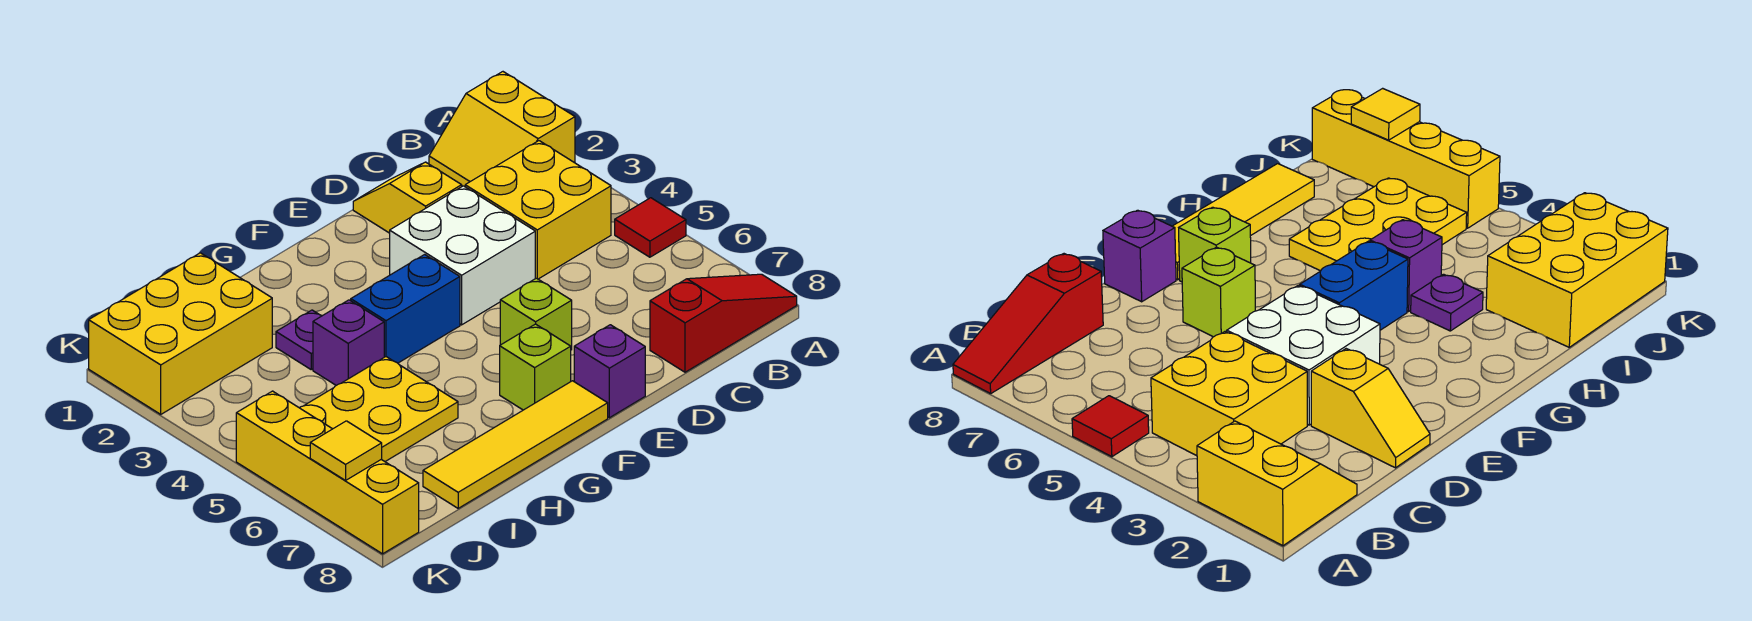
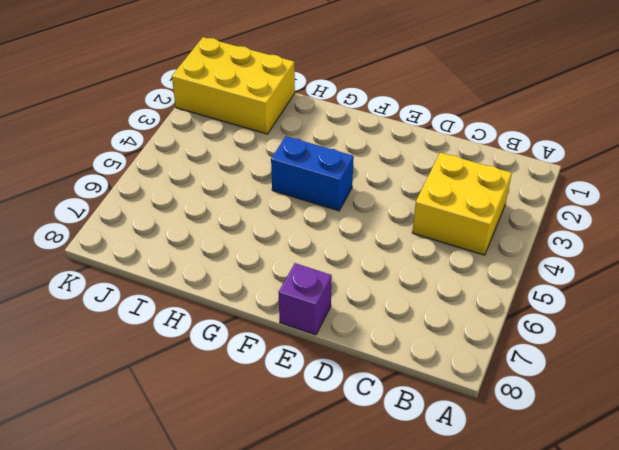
none -> yellow 2x2 slope [429,72,575,187]
none -> red 1x1 tile [615,198,686,257]
none -> red 1x3 slope [650,274,797,372]

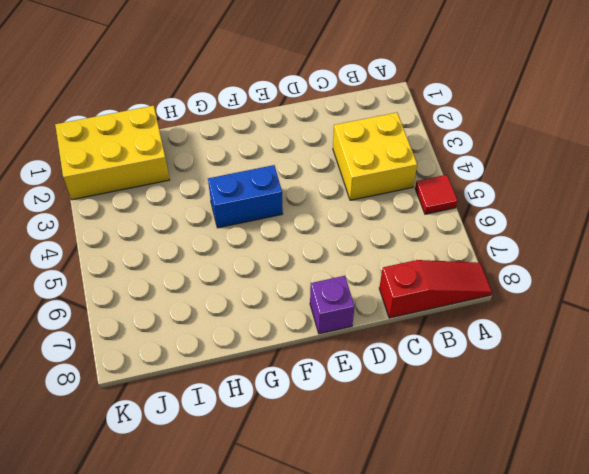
none -> yellow 2x2 slope [429,72,575,187]
none -> yellow 1x2 slope [353,162,462,233]
none -> white 2x2 brick [390,186,535,325]

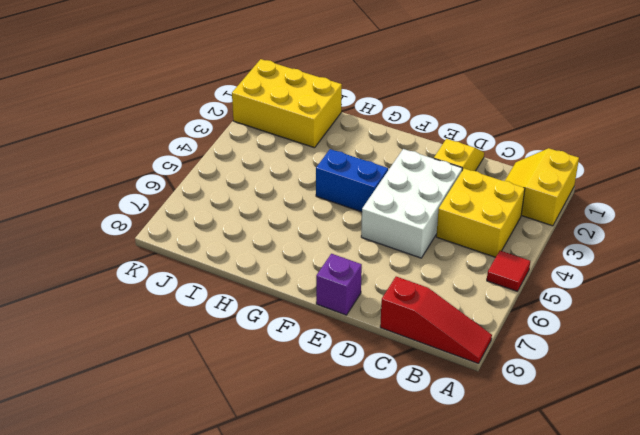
white 2x3 brick [361,149,462,258] -> white 2x2 brick [390,186,535,325]
none -> lime 1x1 brick [500,278,572,350]
none -> lime 1x1 brick [500,324,571,410]
none -> yellow 1x4 tile [423,381,608,508]

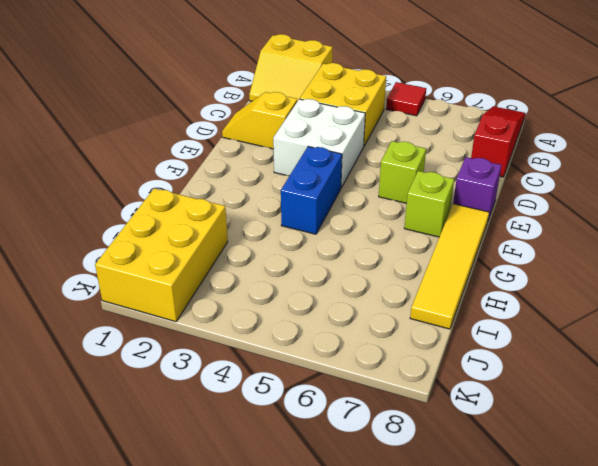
none -> purple 1x1 plate [276,310,322,369]
none -> purple 1x1 brick [313,300,384,385]
none -> yellow 2x3 plate [300,357,458,461]

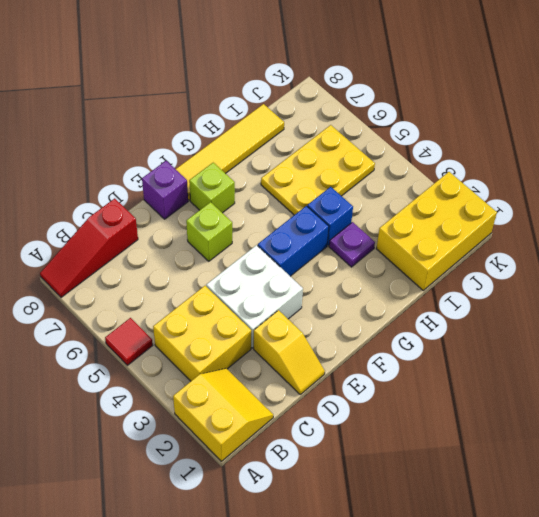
blue 1x1 brick [307,187,353,246] -> purple 1x1 brick [313,300,384,385]
none -> yellow 1x4 brick [236,391,419,554]
none -> yellow 1x1 tile [310,421,382,480]

